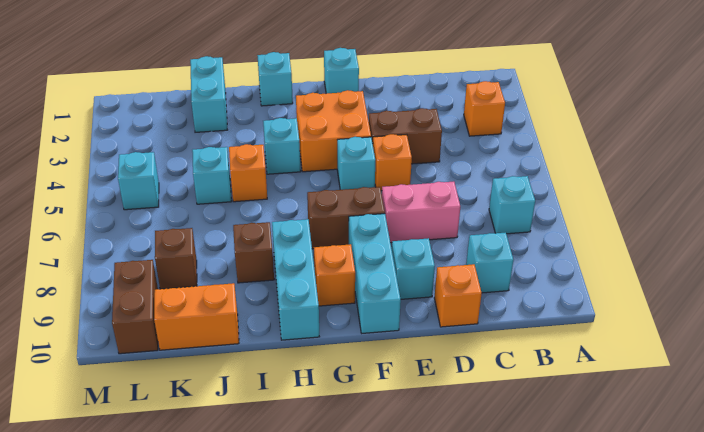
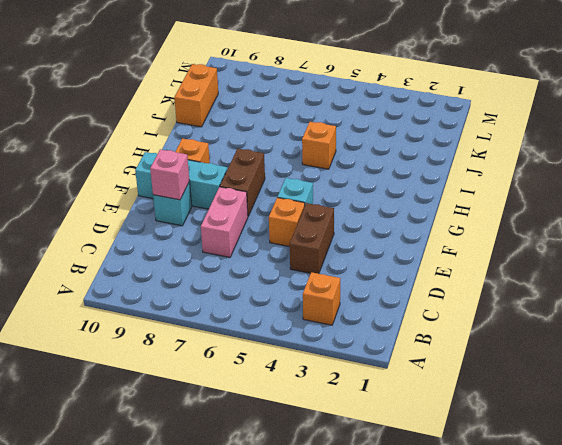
pink 1x1 brick [150,150,190,200] -> none
none -> cyan 1x1 brick [489,176,535,234]
none -> cyan 1x1 brick [466,233,513,293]
none -> orange 1x1 brick [434,264,482,327]

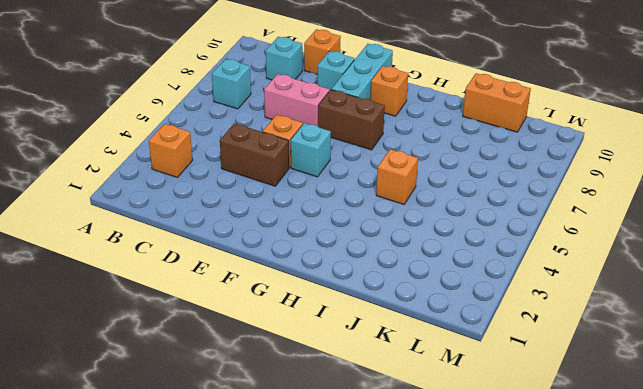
none -> cyan 1x1 brick [324,48,359,94]
none -> orange 2x2 brick [296,90,371,172]
none -> cyan 1x1 brick [257,52,293,106]

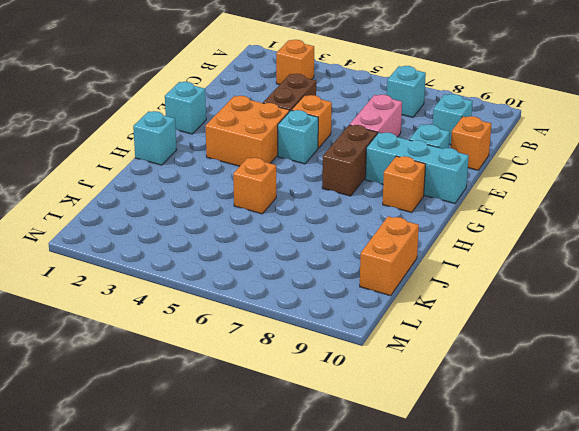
none -> cyan 1x1 brick [263,118,301,174]
none -> cyan 1x3 brick [272,219,319,340]
none -> brown 1x1 brick [233,222,274,283]

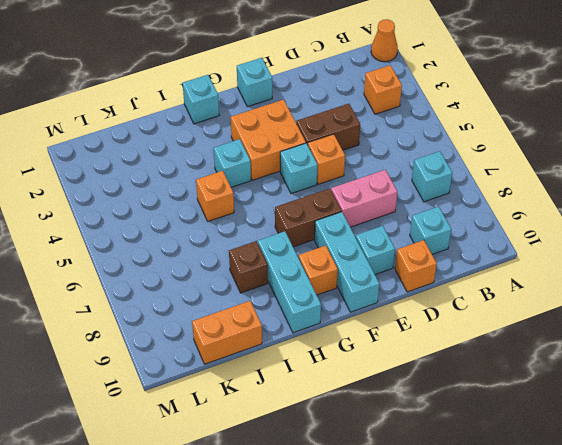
orange 1x1 cone [371,19,398,62] -> none
none -> cyan 1x2 brick [190,56,227,132]
none -> cyan 1x1 brick [192,147,231,204]
none -> brown 1x1 brick [155,228,197,289]

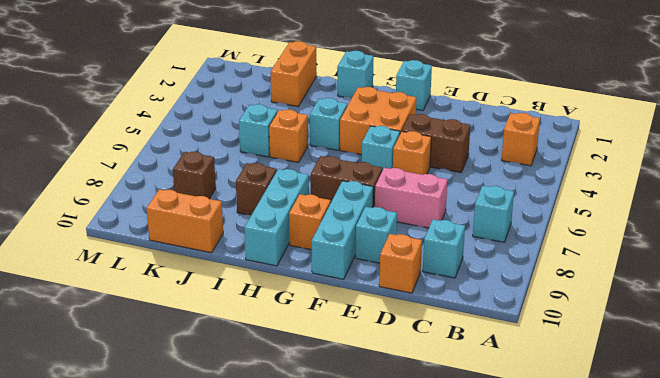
orange 1x2 brick [270,41,317,106] -> cyan 1x2 brick [190,56,227,132]
none -> cyan 1x1 brick [118,152,159,210]
none -> brown 1x2 brick [112,260,158,354]

